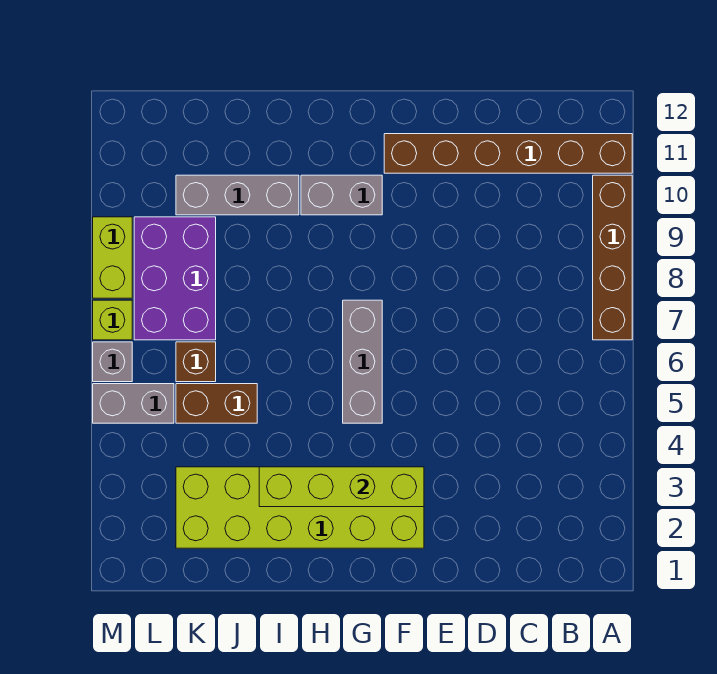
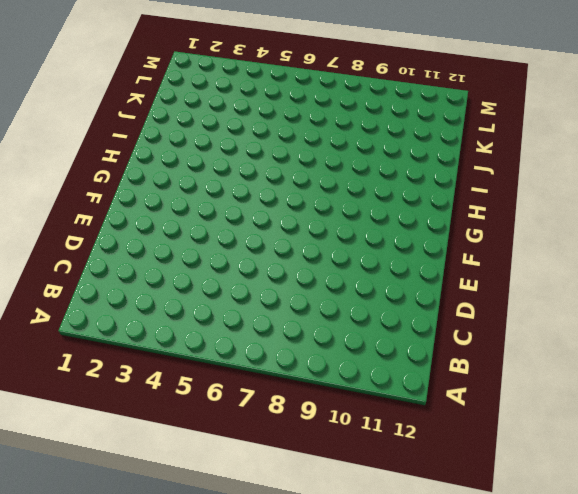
none -> brown 1x4 brick [593,175,632,340]
none -> brown 1x6 brick [384,134,632,173]
none -> lime 2x6 brick [176,467,424,548]

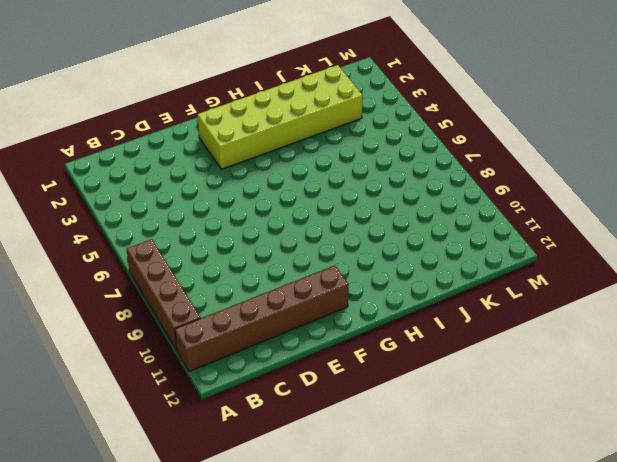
none -> grey 1x3 brick [343,300,382,423]
none -> grey 1x2 brick [301,175,382,215]
none -> grey 1x3 brick [176,175,299,215]

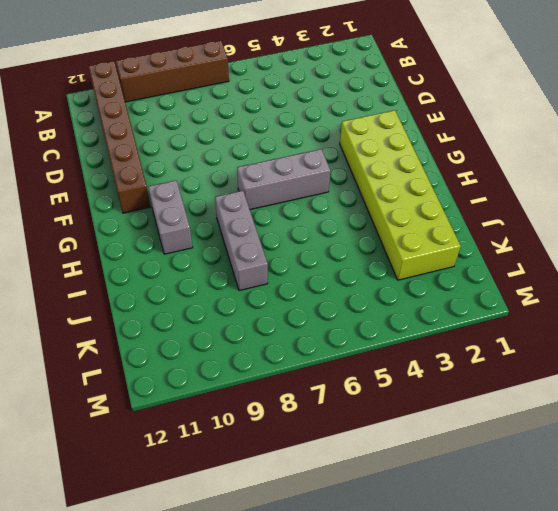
grey 1x3 brick [215,191,268,291] -> grey 1x3 brick moved to [176,175,299,215]
none -> brown 1x2 brick [176,384,257,423]
none -> brown 1x1 brick [176,342,216,382]
none -> purple 2x3 brick [134,217,216,340]

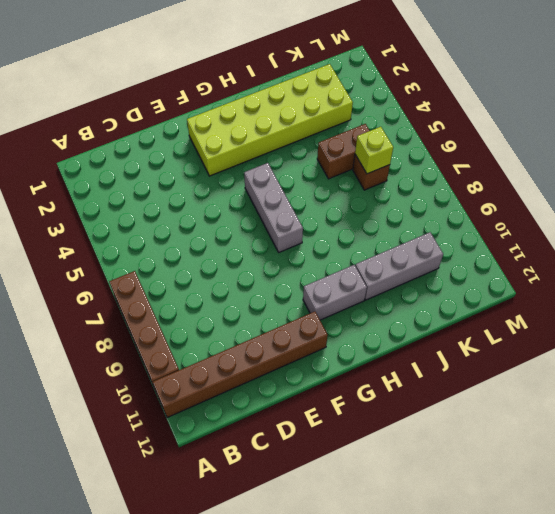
lime 1x1 brick [355,127,393,174] -> lime 1x1 brick moved to [93,300,132,340]
none -> purple 2x3 brick [134,217,216,340]
none -> grey 1x2 brick [93,384,174,423]
none -> grey 1x1 brick [93,342,132,382]

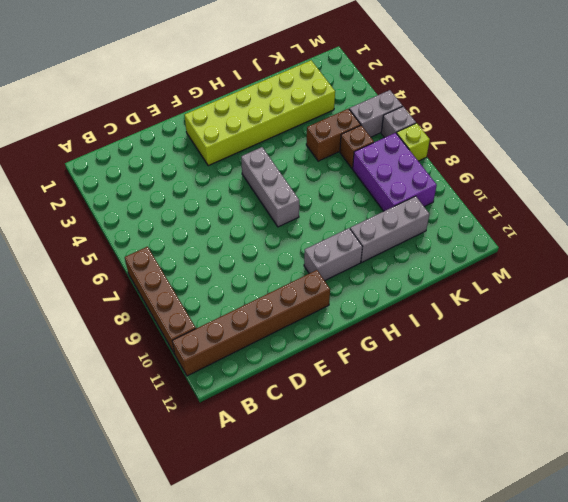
none -> lime 1x2 brick [93,217,132,298]
none -> lime 1x4 brick [259,467,424,507]

